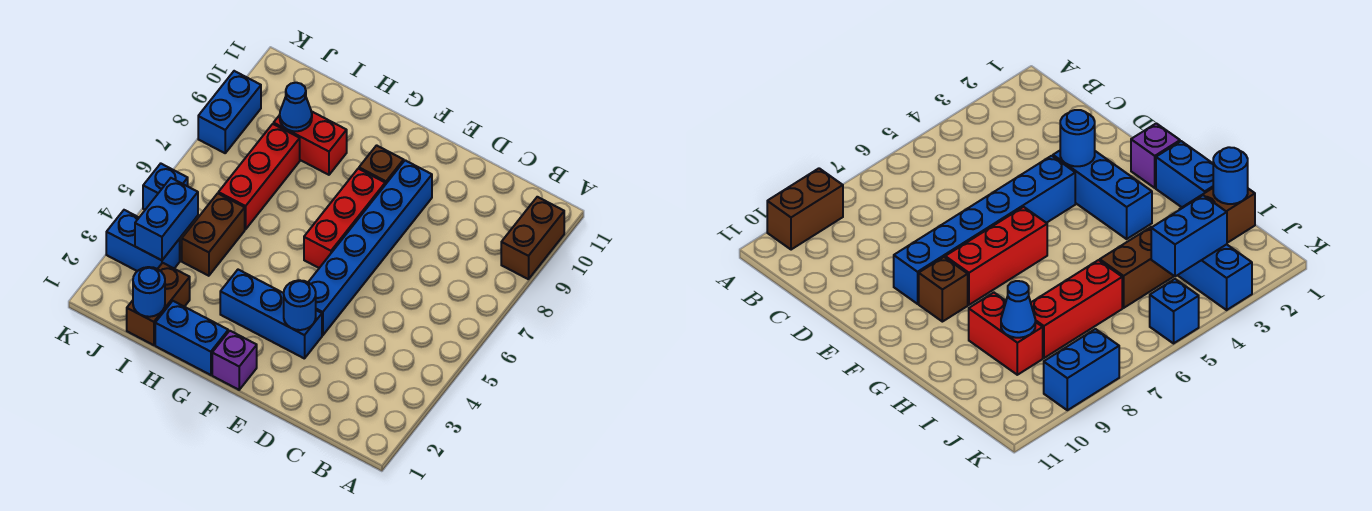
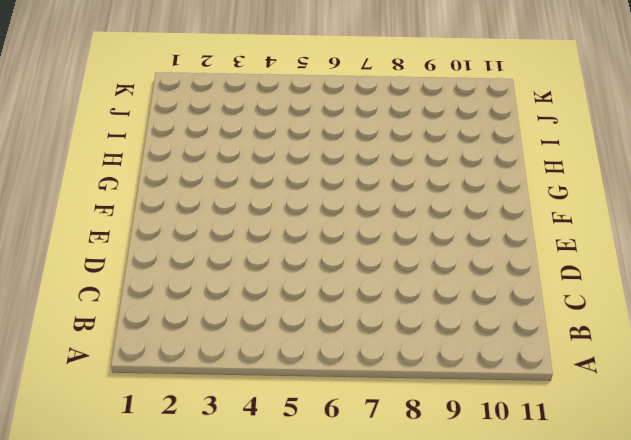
none -> brown 1x2 brick [501,197,564,279]
none -> blue 1x3 brick [220,270,322,359]
none -> blue 1x6 brick [308,160,432,335]

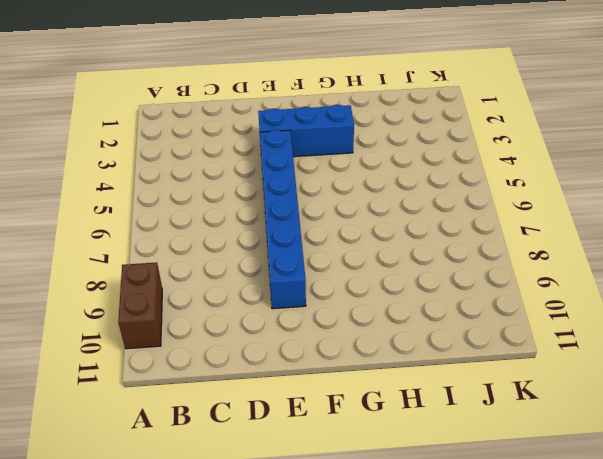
none -> purple 1x1 brick [212,331,257,390]
none -> red 1x3 brick [304,169,385,268]
none -> brown 1x1 brick [359,145,404,185]

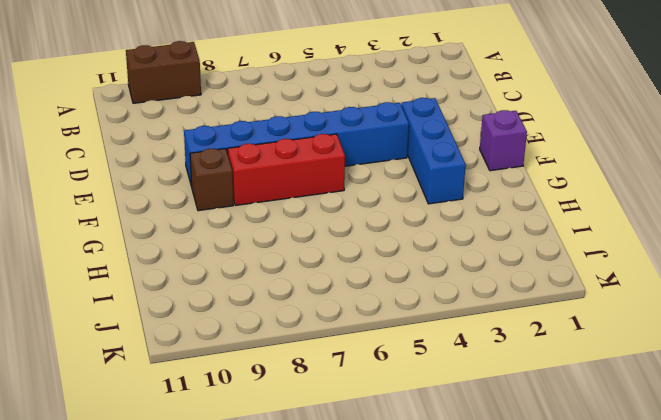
none -> blue 1x2 brick [155,301,228,375]
none -> red 1x2 brick [274,111,347,175]
none -> brown 1x2 brick [127,263,190,345]

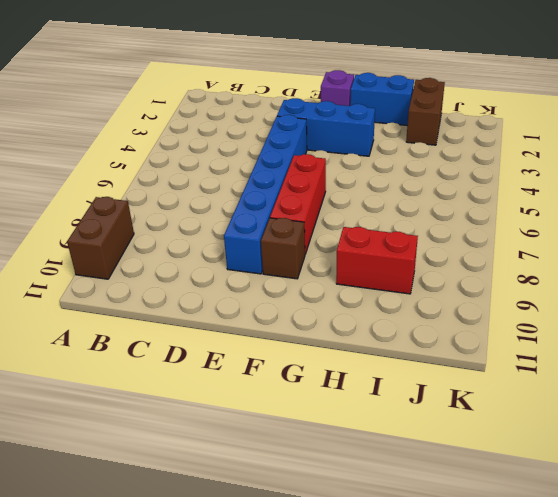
none -> brown 1x2 brick [182,193,245,276]
none -> red 1x3 brick [218,124,300,229]
none -> blue 1x2 brick [106,210,180,271]

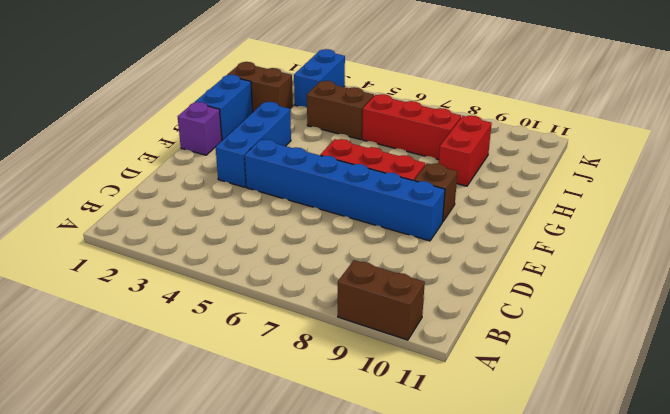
none -> blue 1x1 brick [143,164,188,210]
none -> blue 1x2 brick [198,71,261,153]
none -> blue 1x1 round brick [284,280,316,330]

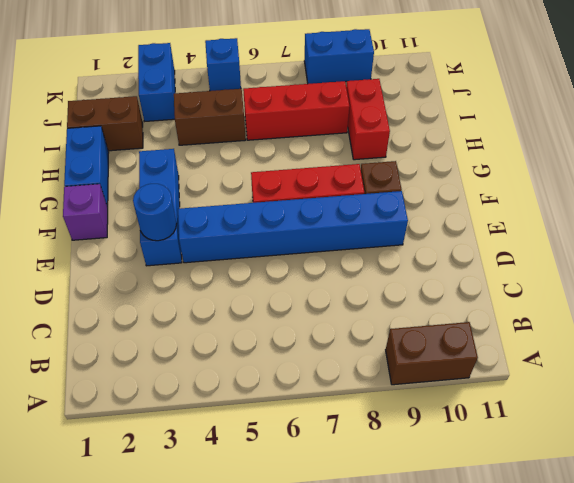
none -> blue 1x1 round brick [133,267,165,317]
none -> blue 1x1 cone [280,83,312,131]
none -> blue 1x2 brick [135,178,198,260]

